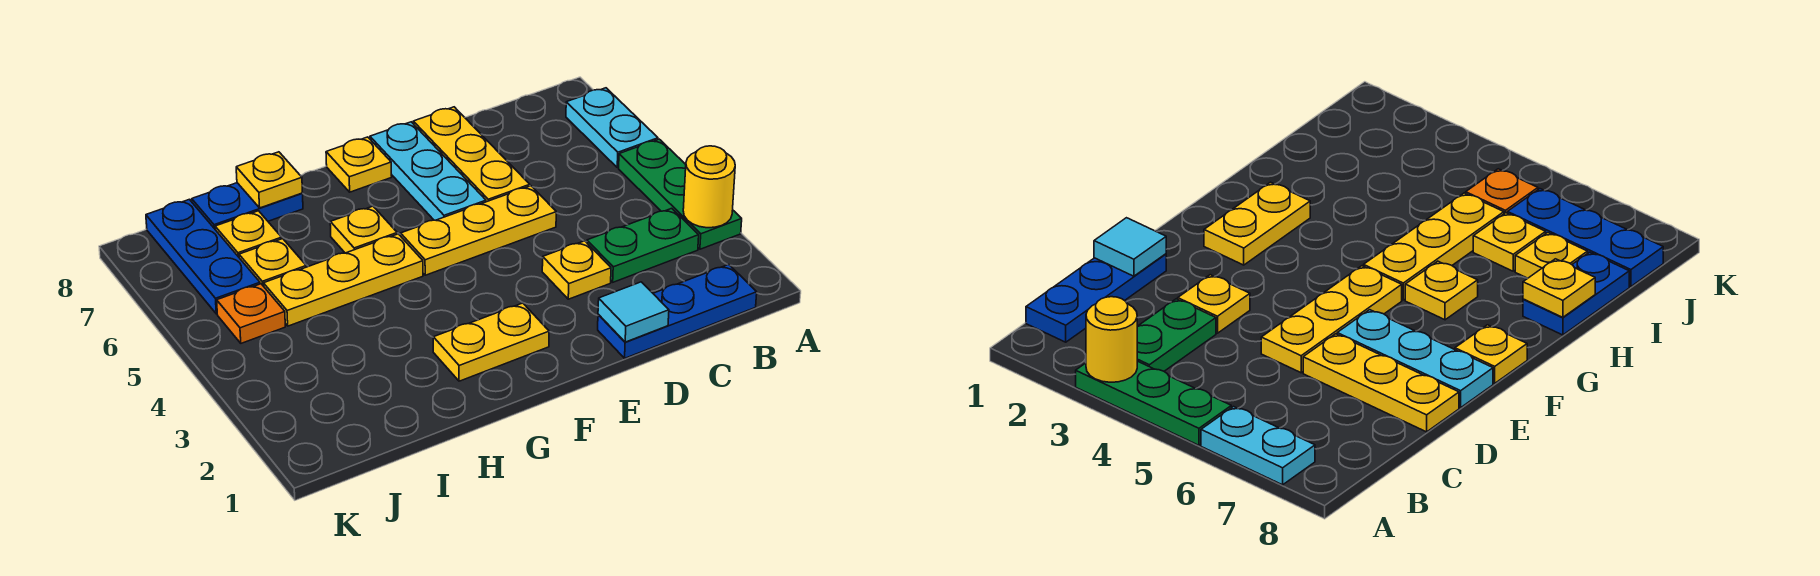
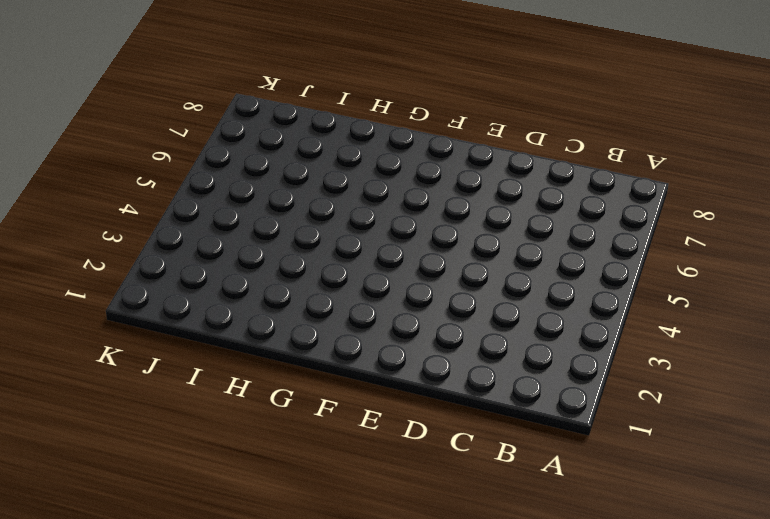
none -> green 1x3 plate [619,139,742,249]
none -> cyan 1x2 plate [566,88,658,168]
none -> blue 1x3 plate [598,264,757,358]

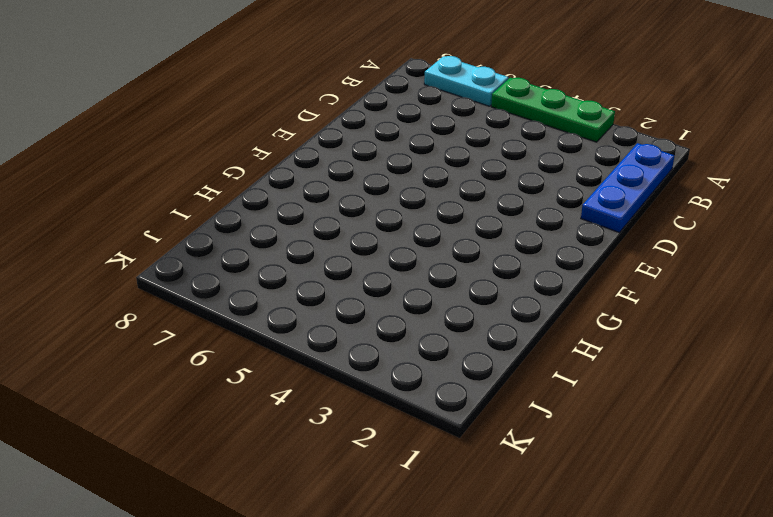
none -> green 1x2 plate [587,208,699,282]
none -> yellow 1x1 plate [542,241,611,299]
none -> yellow 1x3 plate [401,186,556,275]

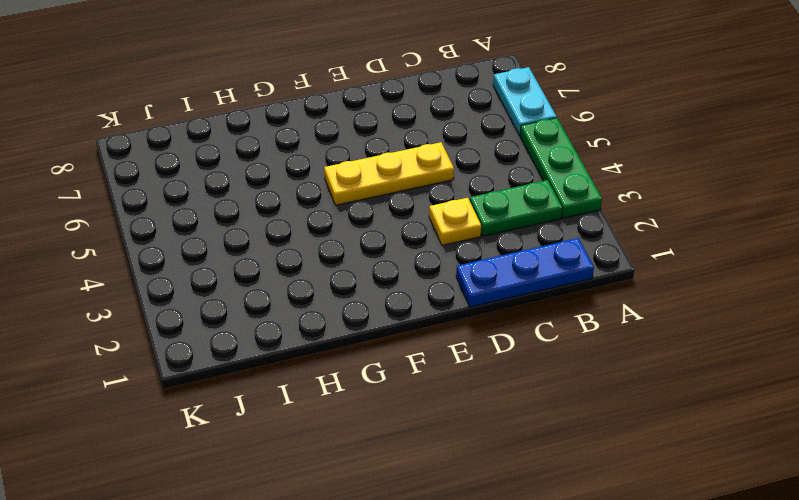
none -> yellow 1x3 plate [413,107,530,202]
none -> cyan 1x3 plate [370,122,486,220]
none -> yellow 1x2 plate [433,303,549,381]

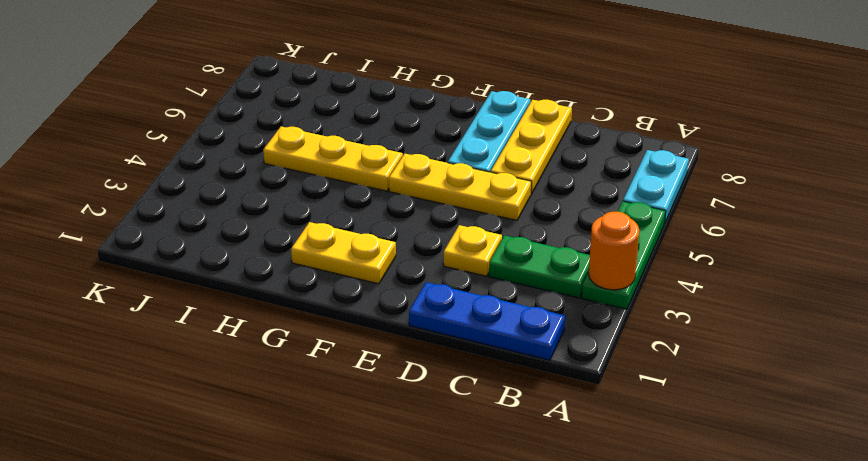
orange 1x1 round brick [589,212,639,290] -> yellow 1x1 round brick [683,146,735,228]
none -> yellow 1x1 plate [326,137,392,192]
none -> yellow 1x1 plate [330,206,397,253]
none -> blue 1x2 plate [192,183,303,229]

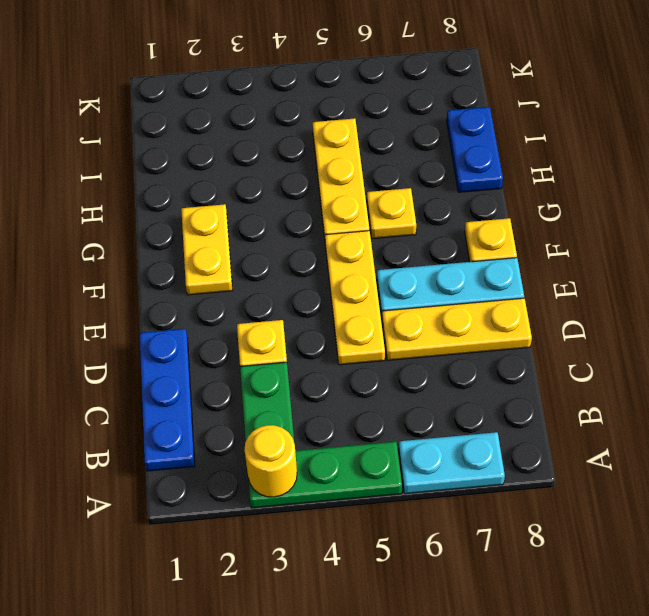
none -> yellow 1x1 plate [239,239,306,286]
none -> yellow 1x1 plate [215,211,282,257]
none -> orange 1x1 plate [217,284,285,343]

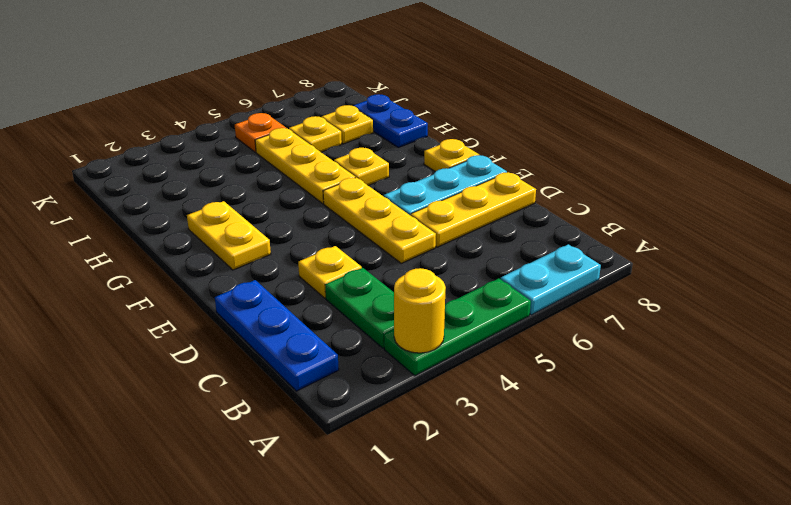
none -> blue 1x3 plate [146,199,260,314]
none -> cyan 1x1 tile [598,282,669,342]
none -> yellow 1x1 plate [236,152,303,208]

